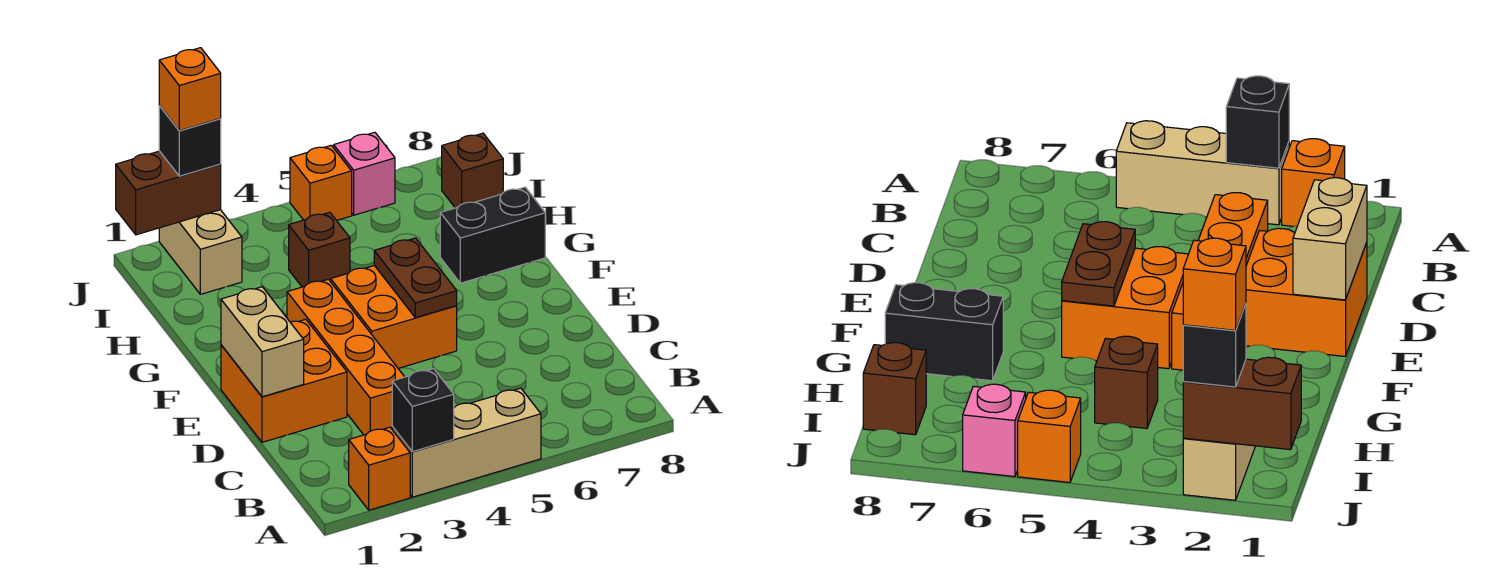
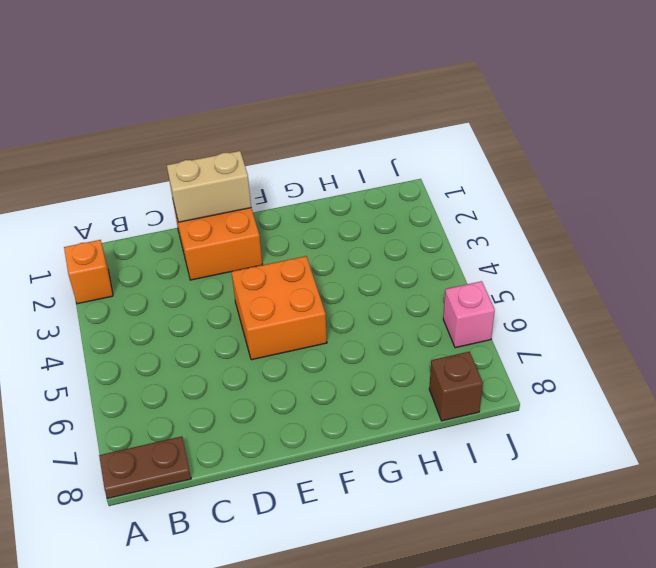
brown 1x2 plate [99,436,191,498] -> brown 1x2 plate moved to [374,238,457,318]
none -> tan 1x3 brick [392,388,541,497]
none -> orange 1x4 brick [287,279,404,435]
none -> black 1x2 brick [440,187,545,283]

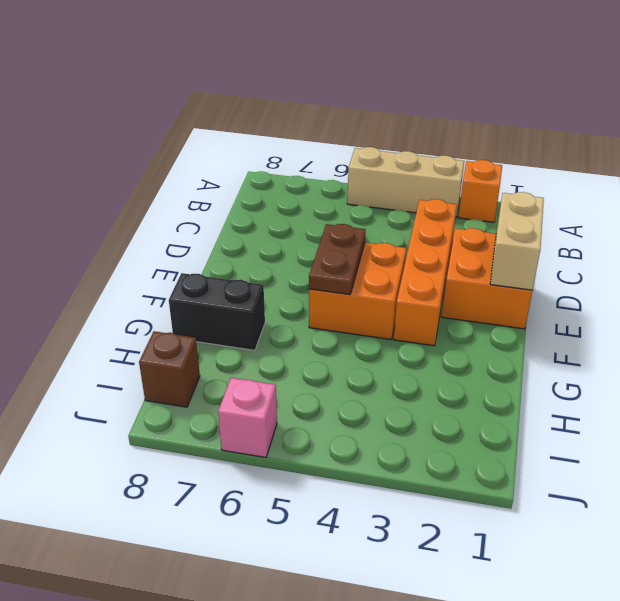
none -> brown 1x1 brick [289,212,350,287]
none -> tan 1x2 brick [159,210,242,294]
none -> orange 1x1 brick [290,145,352,220]

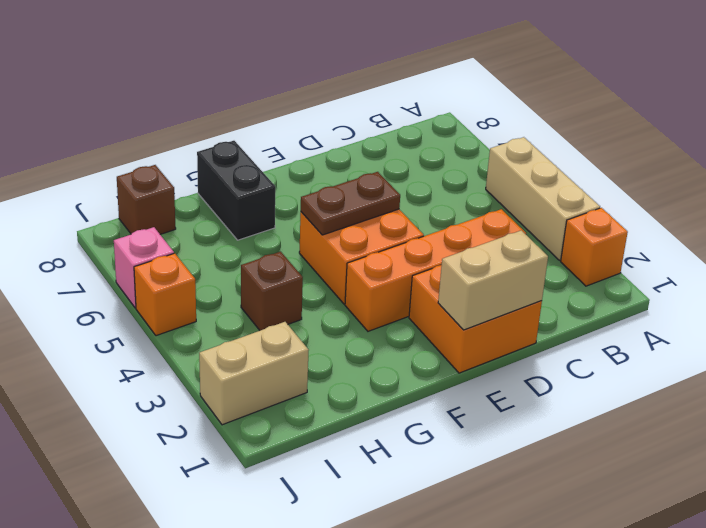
none -> black 1x1 brick [392,369,454,452]
none -> brown 1x2 brick [116,151,221,235]
none -> black 1x1 brick [159,105,221,176]

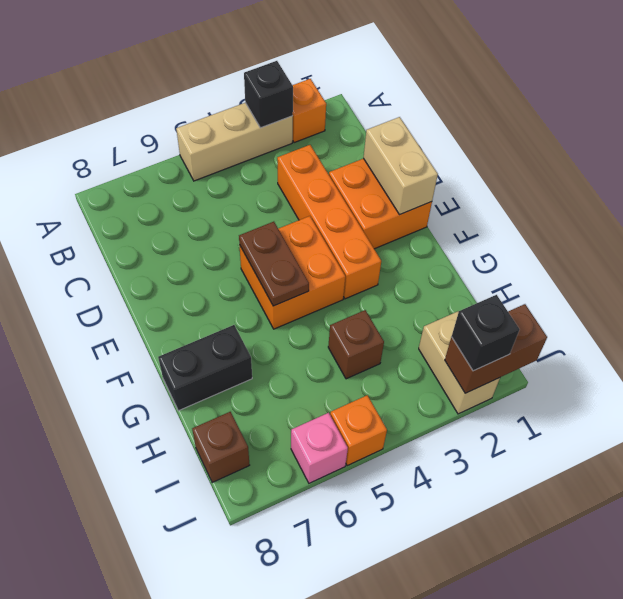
none -> orange 1x1 brick [159,48,221,131]

